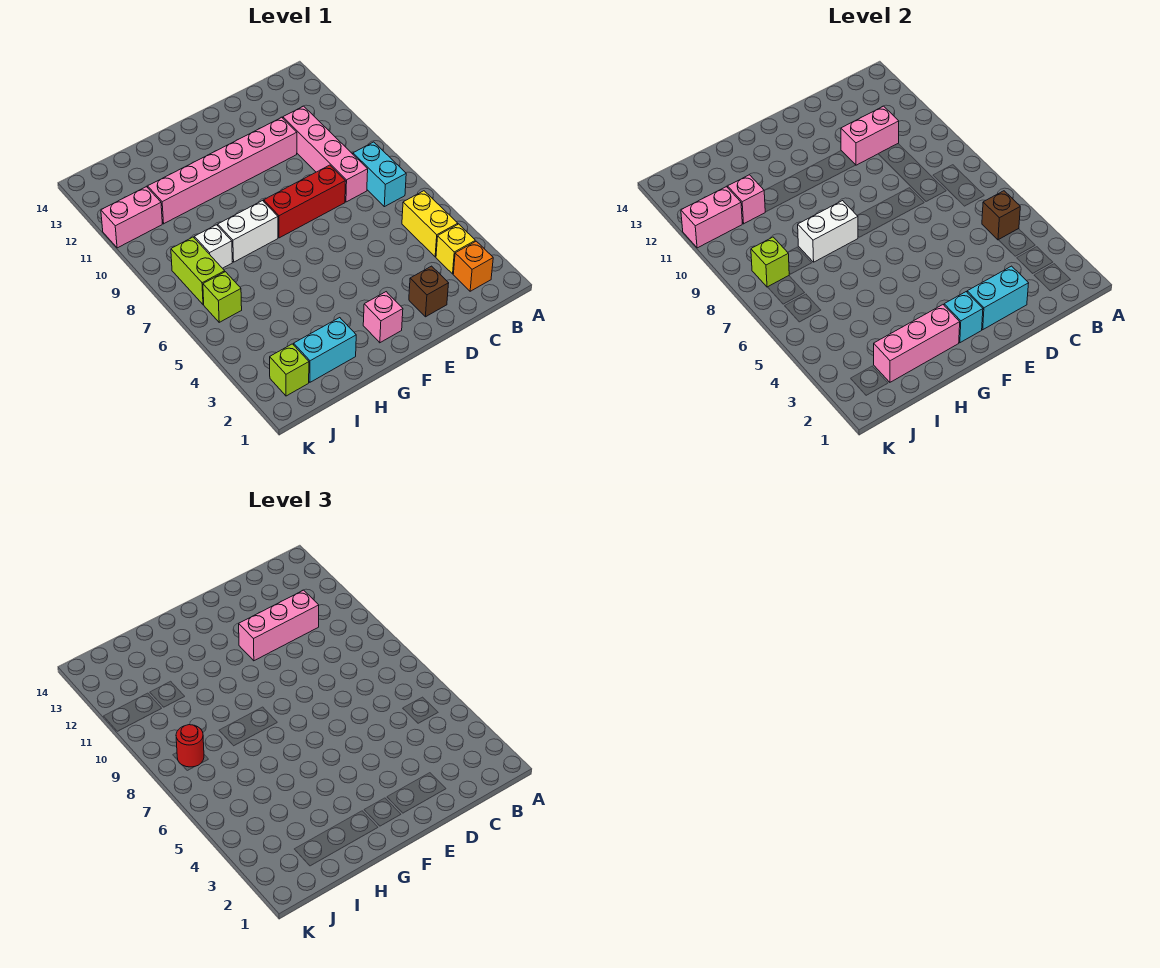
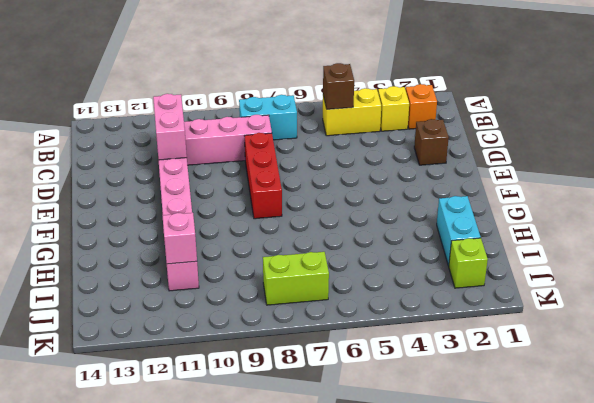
none -> pink 1x1 brick [363,292,403,343]
none -> white 1x2 brick [218,201,278,262]
none -> white 1x1 brick [194,225,232,268]

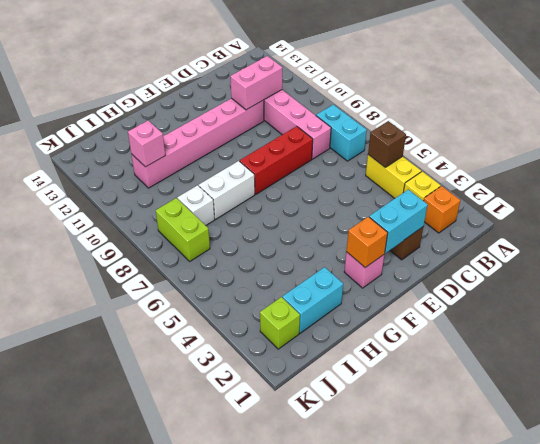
orange 1x1 brick [346,217,388,268] -> cyan 1x1 brick [944,292,983,343]
none -> lime 1x1 brick [203,272,242,322]
none -> pink 1x2 brick [101,187,162,248]
none -> pink 1x3 brick [874,305,960,382]

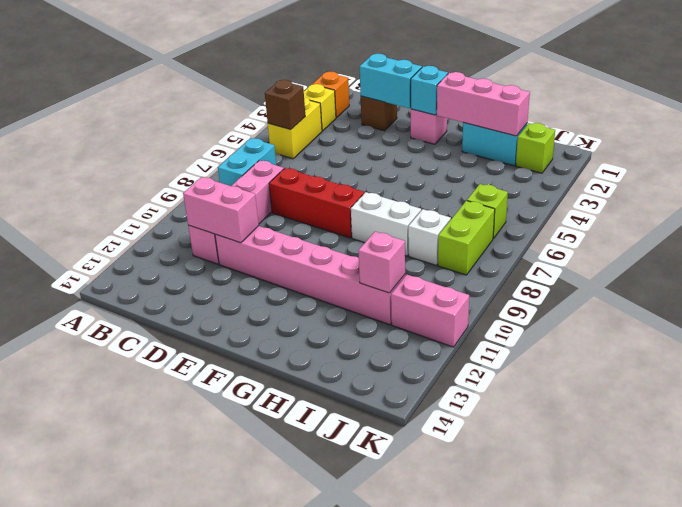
none -> white 1x2 brick [798,201,858,262]
none -> lime 1x1 brick [751,237,789,287]
none -> pink 1x2 brick [681,187,742,248]

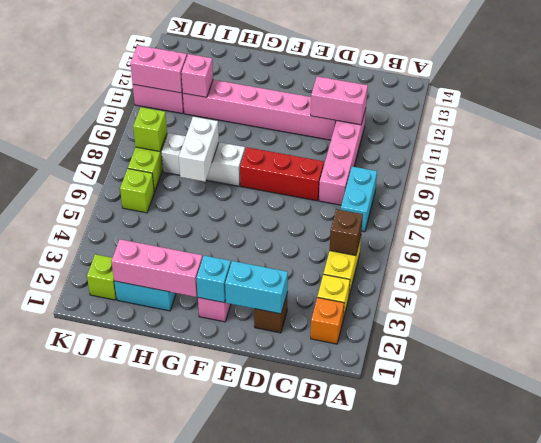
white 1x2 brick [179,117,219,182] -> white 1x2 brick turned to [798,201,858,262]
none -> pink 1x3 brick [239,590,319,661]
none -> red 1x1 round brick [176,725,204,767]

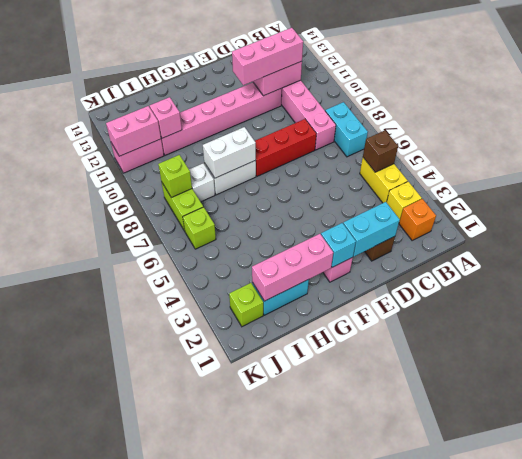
none -> red 1x1 round brick [176,725,204,767]

